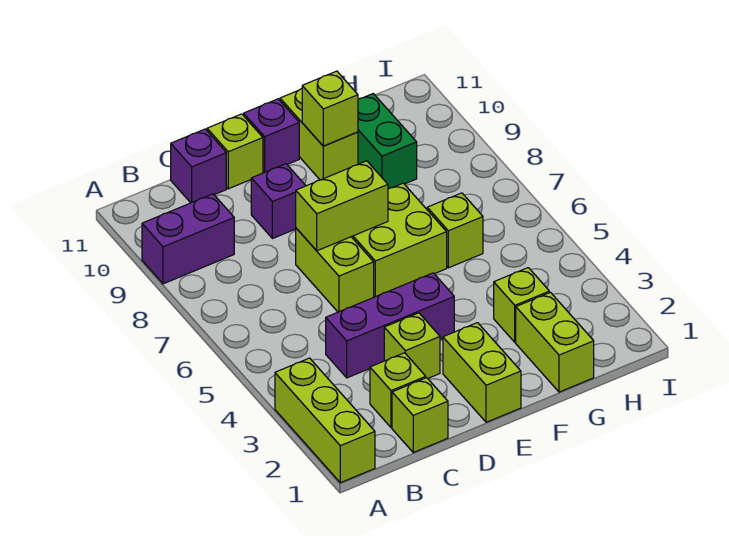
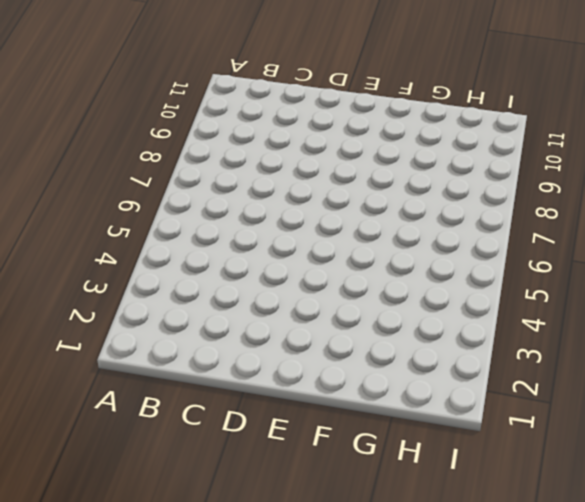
none -> lime 1x3 brick [275,358,375,483]
none -> purple 1x2 brick [142,194,234,284]
none -> lime 1x1 brick [392,378,448,452]

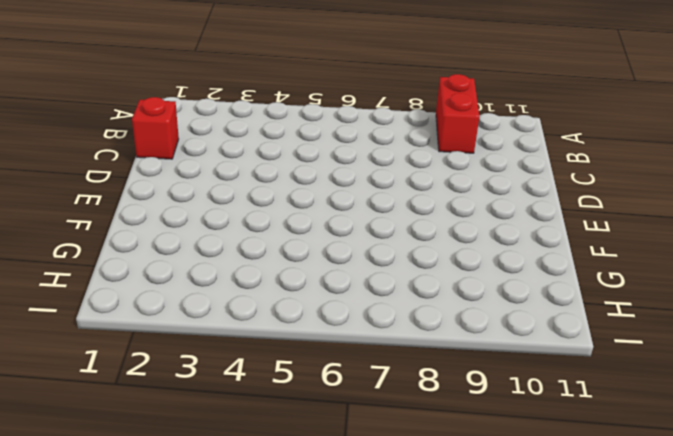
red 1x2 brick [436,74,480,153] -> purple 1x2 brick [142,194,234,284]
red 1x1 brick [132,97,179,159] -> lime 1x1 brick [392,378,448,452]
none -> lime 1x3 brick [275,358,375,483]
none -> lime 1x1 brick [370,353,426,428]
none -> purple 1x3 brick [326,273,454,378]

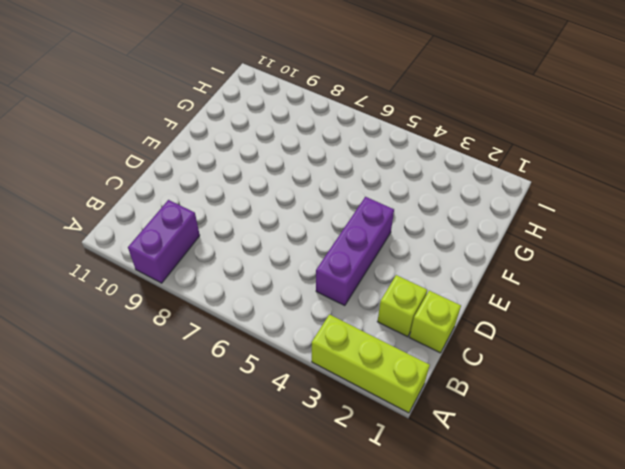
none -> purple 1x1 brick [171,129,226,203]
none -> lime 1x1 brick [384,313,440,378]
none -> lime 1x2 brick [296,228,374,312]

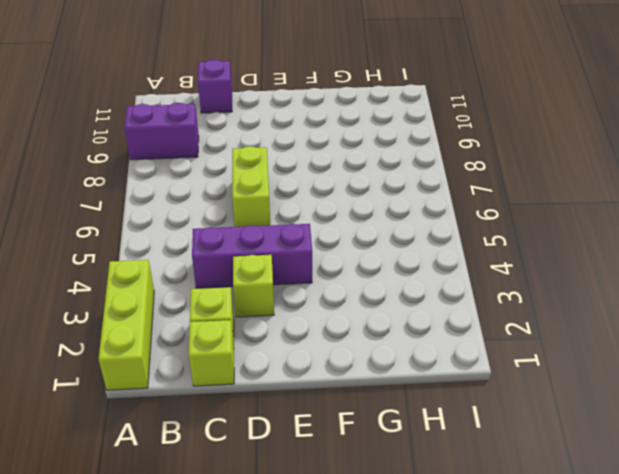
none -> purple 1x1 brick [251,164,306,239]
none -> lime 1x1 brick [207,114,263,189]
none -> lime 1x2 brick [443,323,521,422]

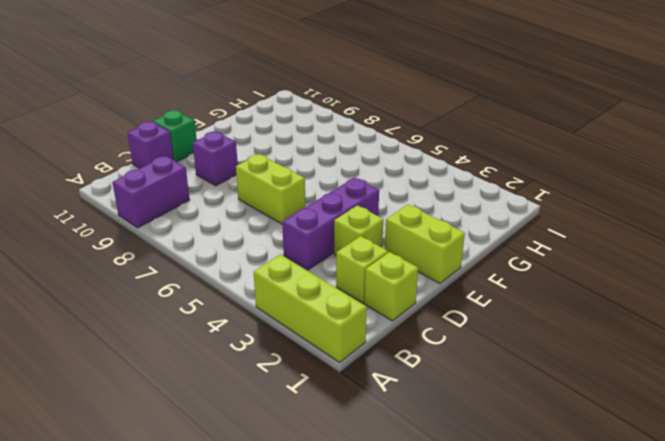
green 1x1 brick [153,110,197,162] -> lime 1x1 brick [207,114,263,189]
none -> lime 2x2 brick [352,183,447,297]
none -> purple 1x1 brick [244,99,299,173]
none -> lime 1x2 brick [280,89,358,180]

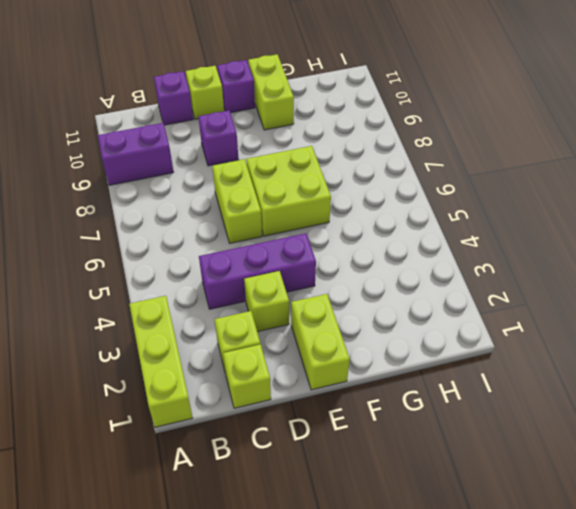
none -> lime 1x2 brick [516,292,594,392]
none -> lime 1x1 brick [494,268,549,342]
none -> lime 1x1 brick [427,193,483,268]

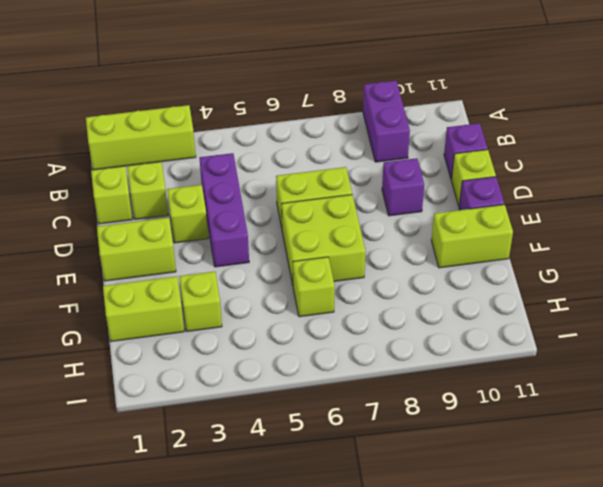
none -> green 1x2 brick [358,94,417,189]
none -> lime 1x2 brick [296,161,388,251]
none -> lime 1x1 brick [302,71,358,146]

